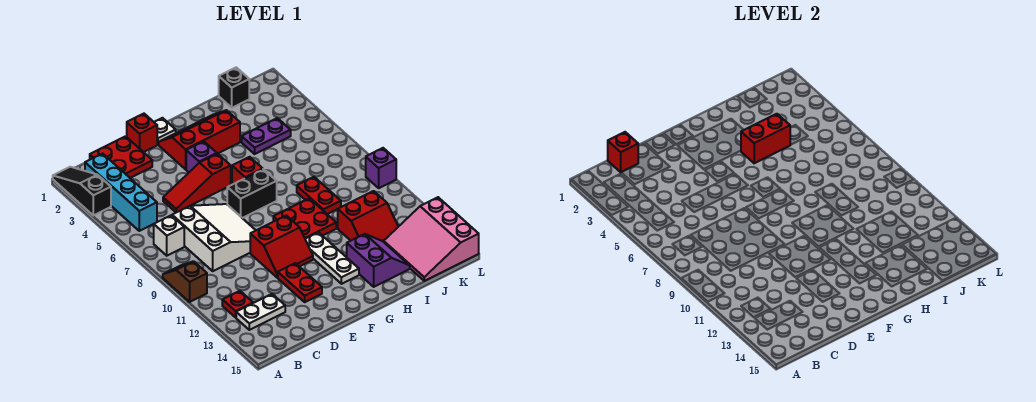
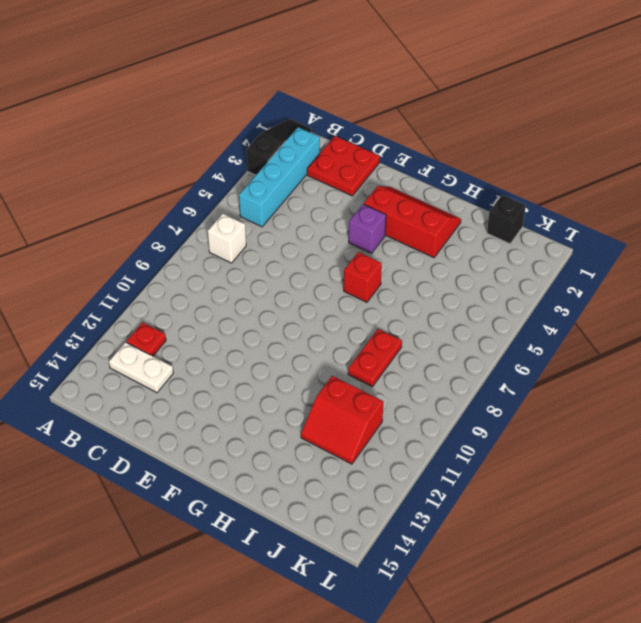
none -> brown 1x2 slope [163,261,207,302]
none -> white 3x3 slope [172,204,256,271]
none -> red 1x3 slope [163,154,231,212]

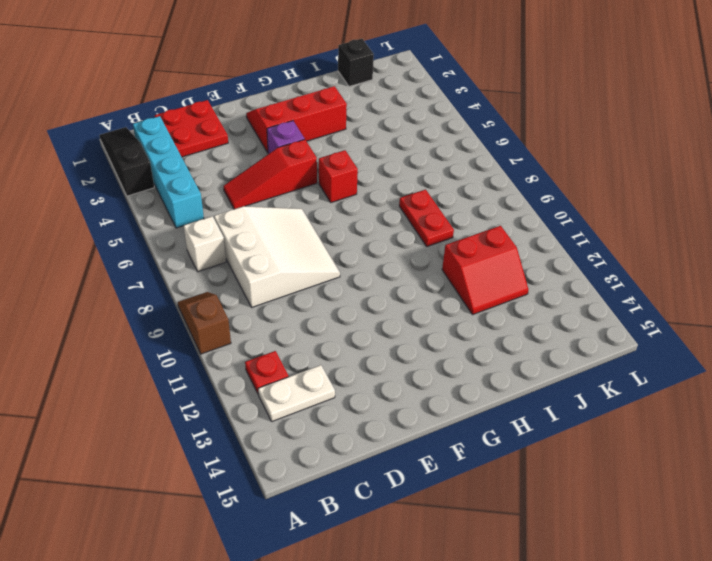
none -> red 1x1 brick [127,114,157,152]
none -> red 2x2 slope [250,216,313,278]
none -> red 1x2 plate [278,263,322,302]

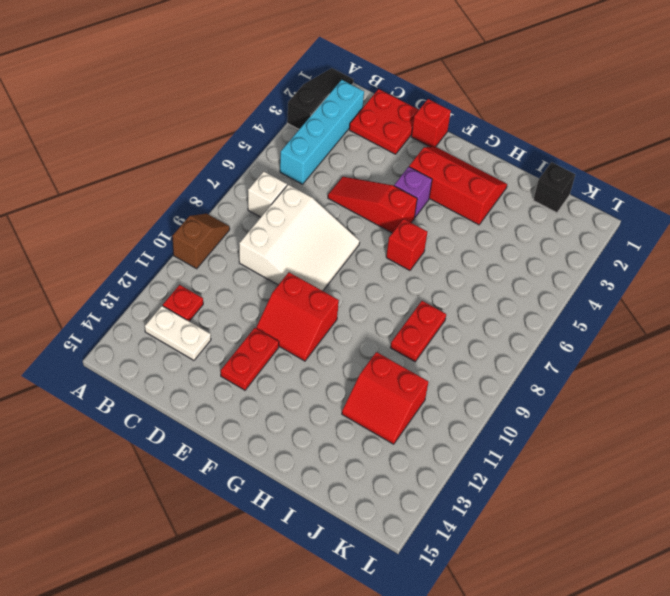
none -> white 1x1 plate [154,118,176,145]
none -> black 1x2 brick [227,169,277,218]
none -> red 2x2 plate [273,198,336,239]

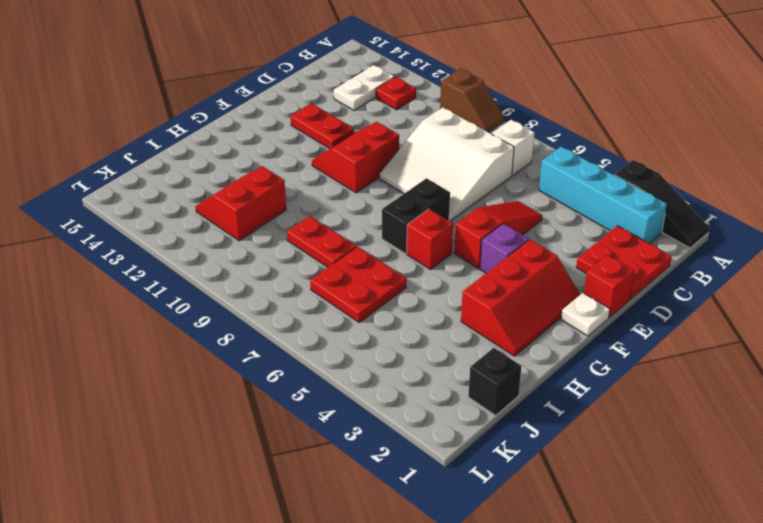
red 2x2 plate [310,247,406,322] -> red 2x2 plate moved to [273,198,336,239]
none -> white 1x3 plate [305,232,359,284]
none -> purple 2x2 slope [347,234,410,287]
none -> purple 1x2 plate [242,118,291,154]

